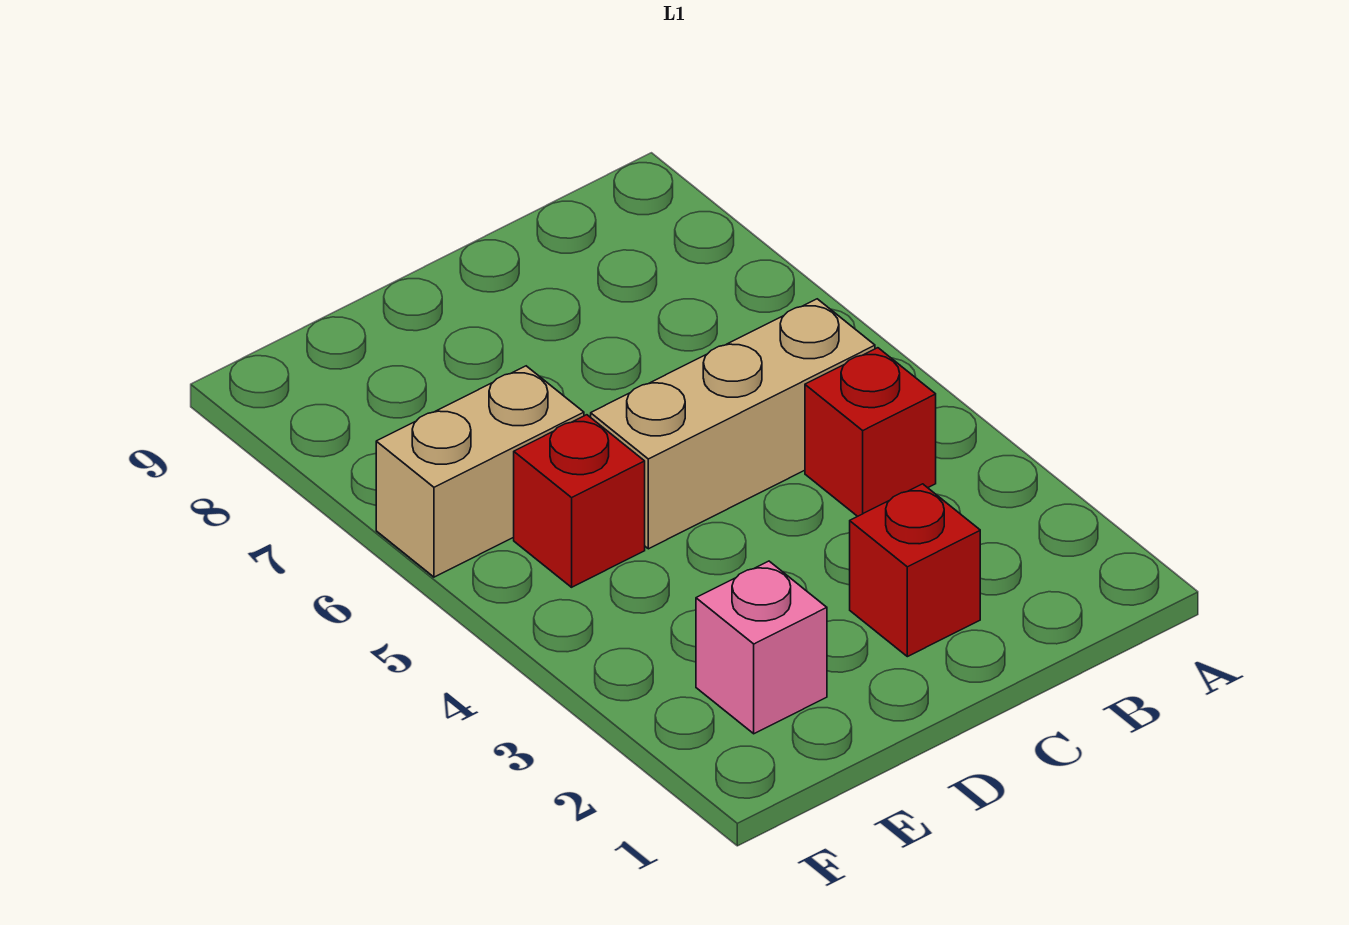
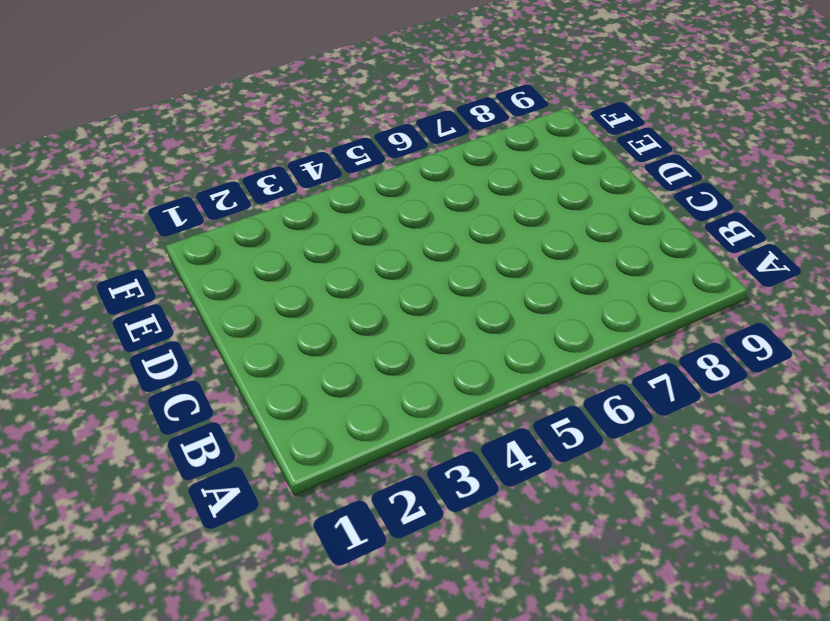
none -> red 1x1 brick [805,348,936,516]
none -> tan 1x3 brick [591,299,875,549]

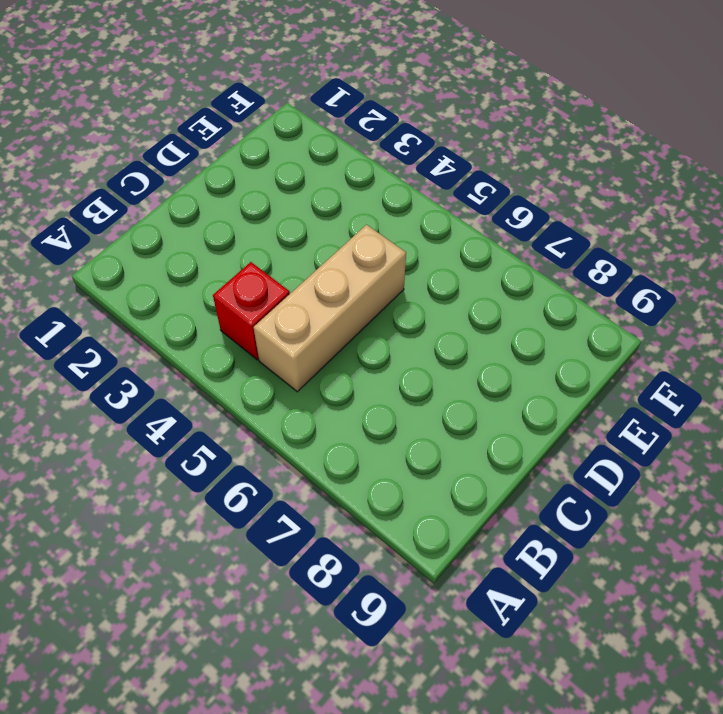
none -> red 1x1 brick [850,484,980,657]
none -> pink 1x1 brick [696,561,827,734]

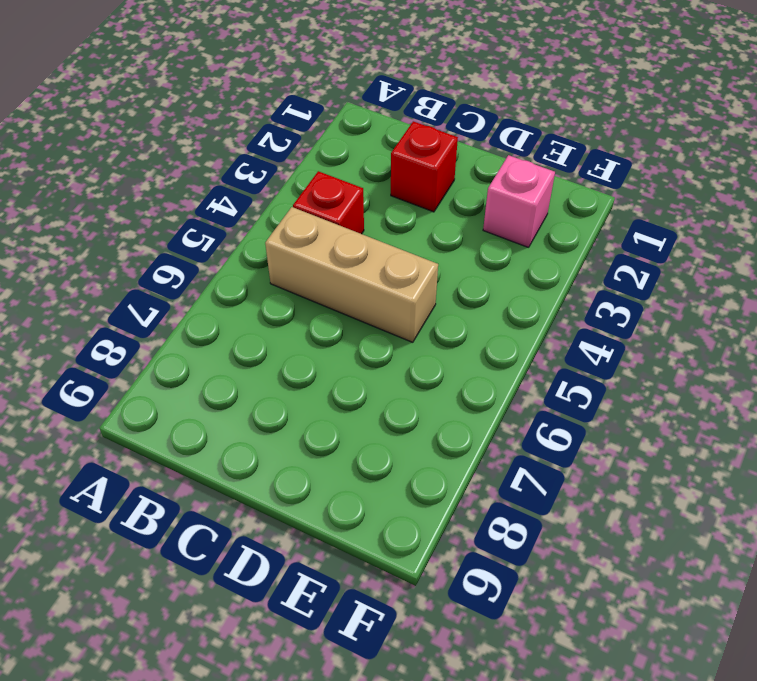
none -> red 1x1 brick [514,415,645,587]
none -> tan 1x2 brick [376,366,584,577]

